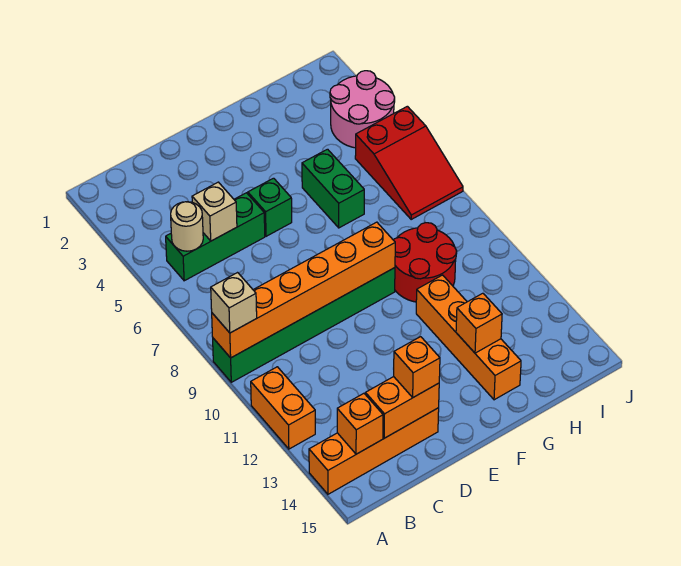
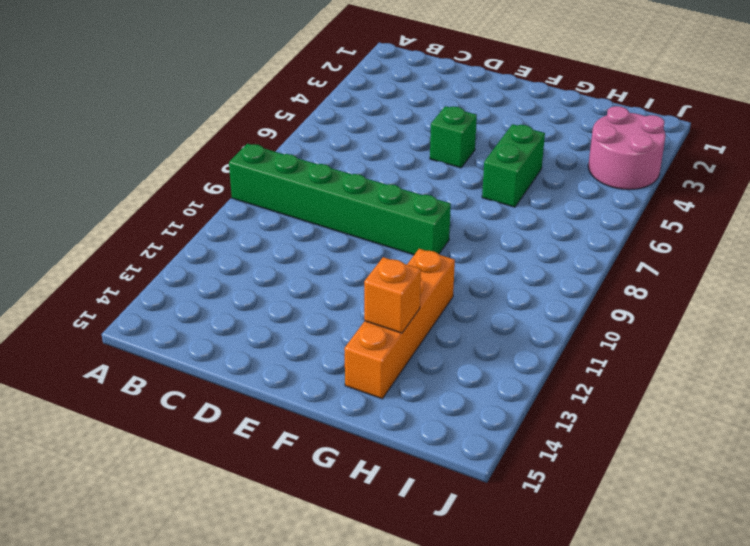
none -> orange 1x2 brick [251,367,315,449]
none -> orange 1x4 brick [309,408,439,494]
none -> green 1x3 brick [166,193,265,281]

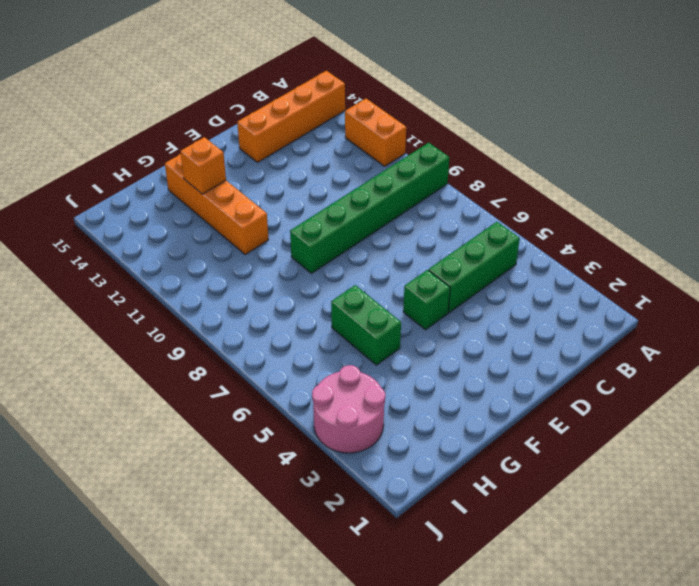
none -> red 2x2 round brick [393,223,457,302]
none -> red 2x3 slope [355,106,463,219]
none -> orange 1x6 brick [212,222,395,358]

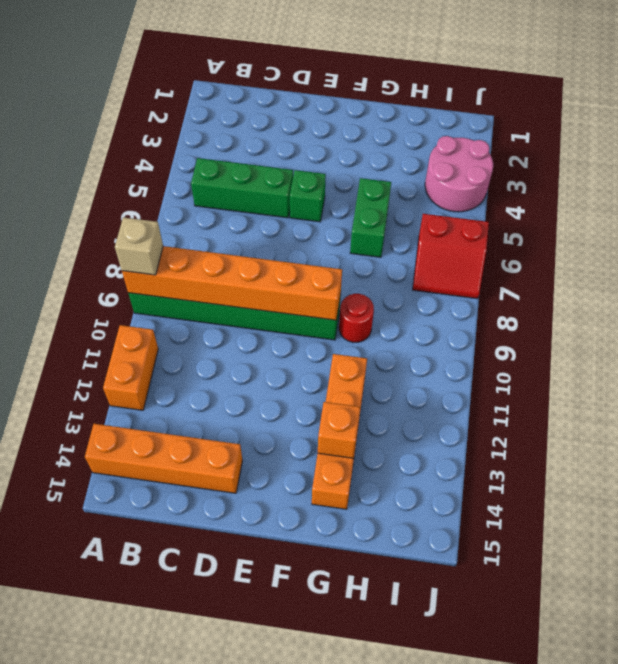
red 1x1 round brick [339,294,374,342] -> red 2x2 round brick [393,223,457,302]
red 2x2 slope [413,214,489,299] -> red 2x3 slope [355,106,463,219]
none -> tan 1x1 round brick [171,202,203,251]
none -> orange 1x1 brick [337,393,383,454]
none -> tan 1x1 brick [192,182,237,241]

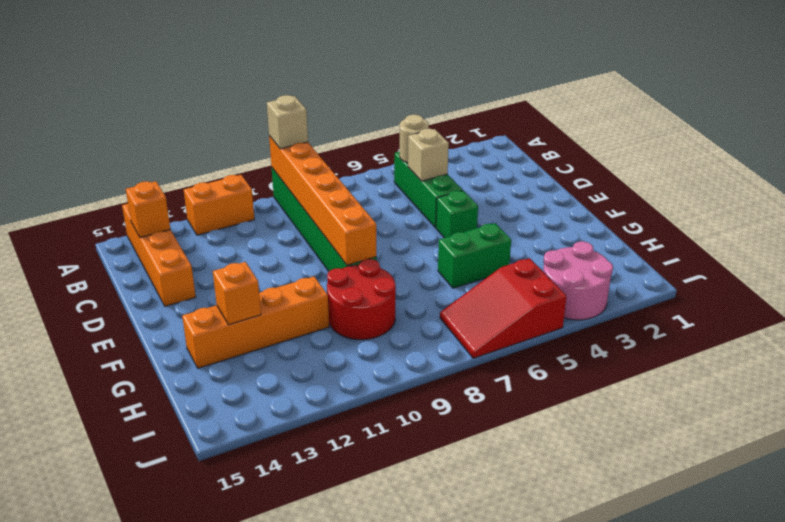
none -> orange 1x2 brick [365,377,439,438]
none -> orange 1x1 brick [394,337,440,397]

